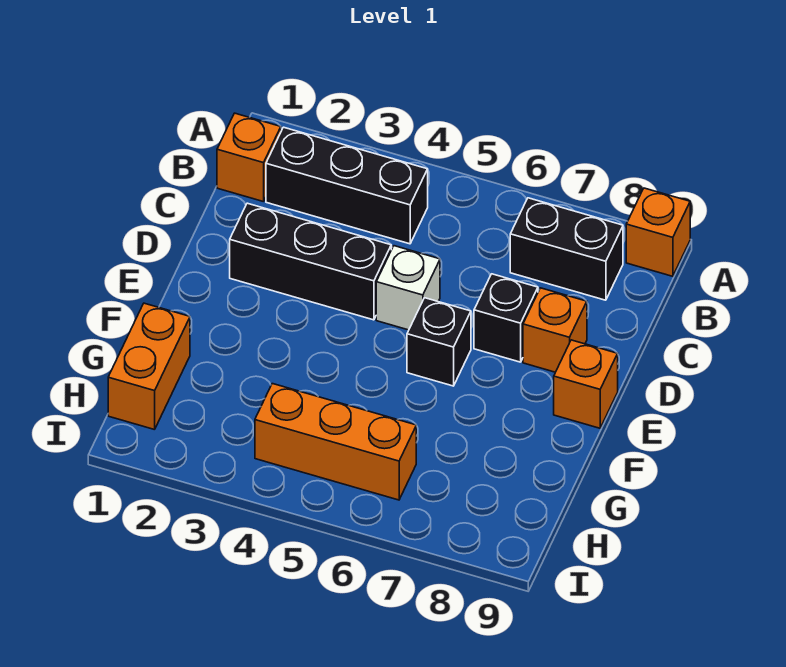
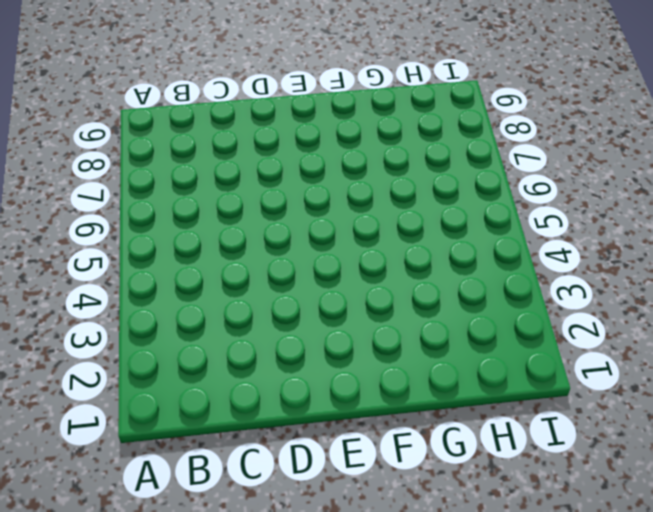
none -> orange 1x1 brick [626,188,690,276]
none -> orange 1x1 brick [217,113,281,202]
none -> black 1x3 brick [266,127,428,244]

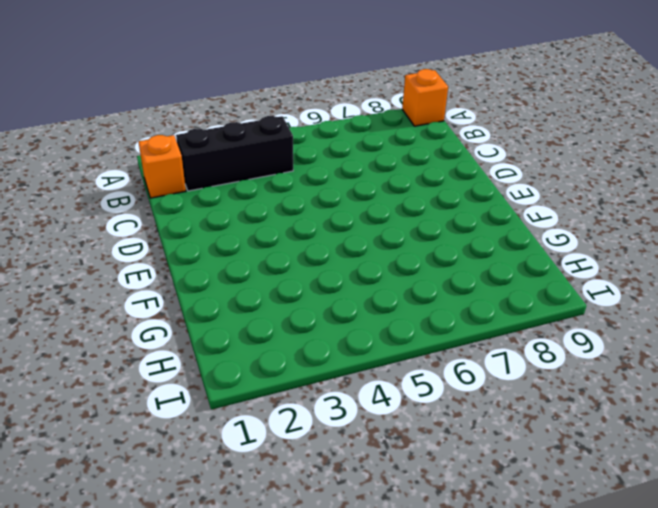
none -> black 1x2 brick [510,198,623,300]
none -> black 1x3 brick [230,203,391,320]
none -> white 1x1 brick [376,246,440,330]

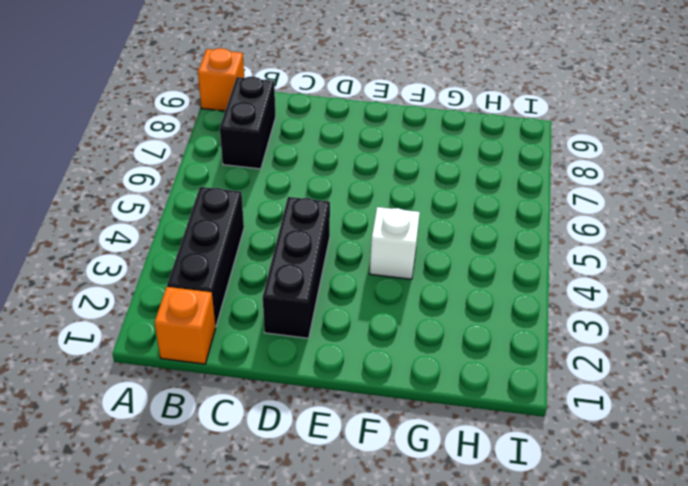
white 1x1 brick [370,207,420,279] -> white 1x1 brick moved to [376,246,440,330]
none -> black 1x1 brick [474,274,538,362]
none -> orange 1x1 brick [523,288,587,372]
none -> black 1x1 brick [407,298,471,386]

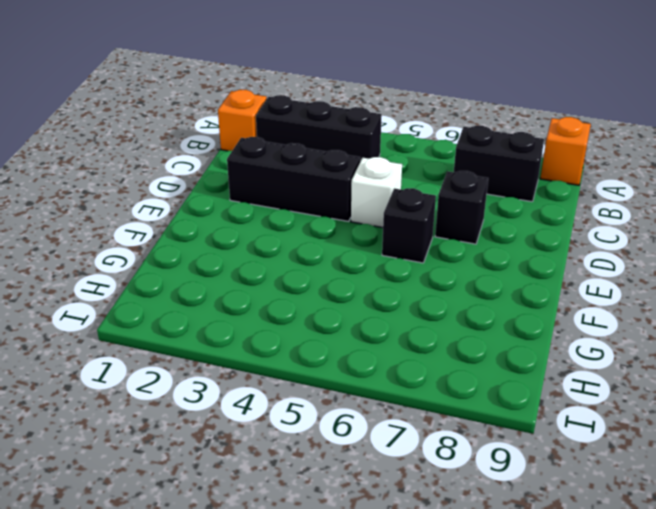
none -> orange 1x1 brick [523,288,587,372]
none -> orange 1x1 brick [554,340,618,428]
none -> orange 1x2 brick [108,303,190,430]

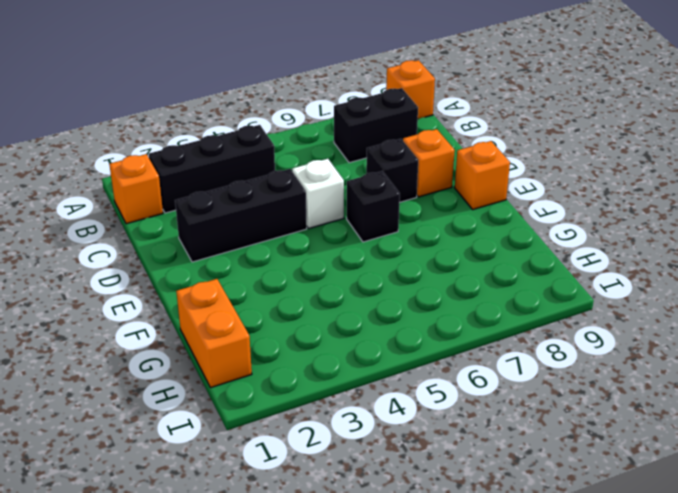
none -> orange 1x3 brick [255,384,416,500]

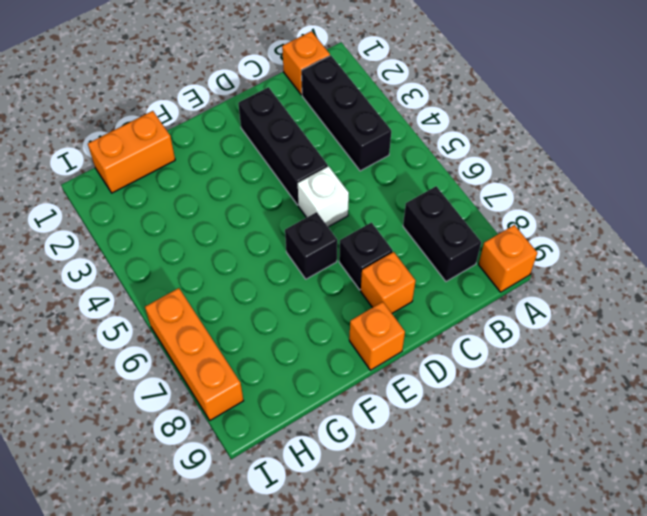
orange 1x3 brick [145,288,244,420] -> orange 1x3 brick moved to [255,384,416,500]

